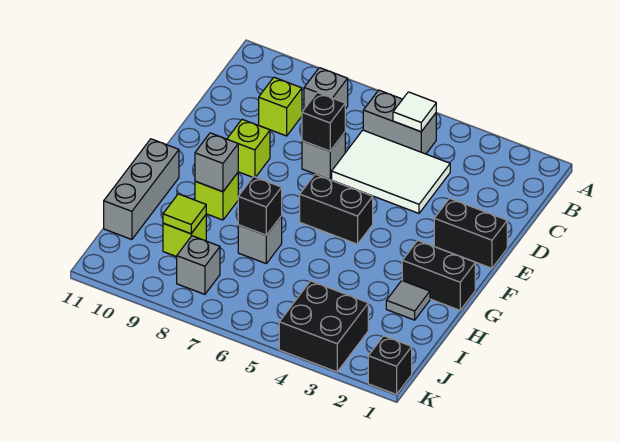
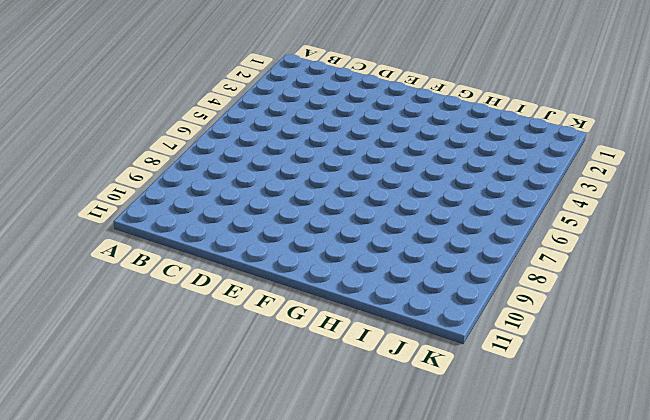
none -> grey 1x2 brick [363,90,436,154]
none -> grey 1x1 brick [304,68,348,109]
none -> white 2x3 tile [332,130,450,213]

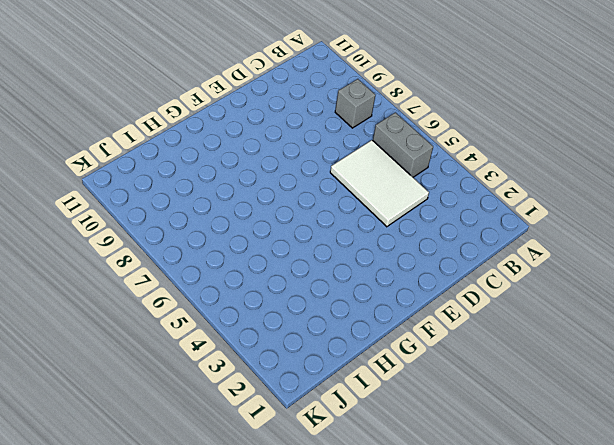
none -> lime 1x1 brick [259,77,302,136]
none -> grey 1x1 brick [302,132,345,180]
none -> black 1x2 brick [434,198,507,268]

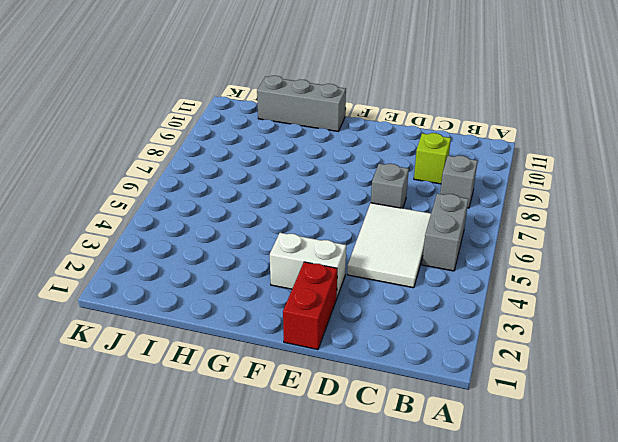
red 1x2 brick [283,262,337,350] -> black 1x2 brick [434,198,507,268]
white 1x2 brick [270,233,346,297] -> none
none -> lime 1x1 brick [227,119,270,177]
none -> black 1x2 brick [300,174,373,244]
none -> black 1x2 brick [402,241,475,310]

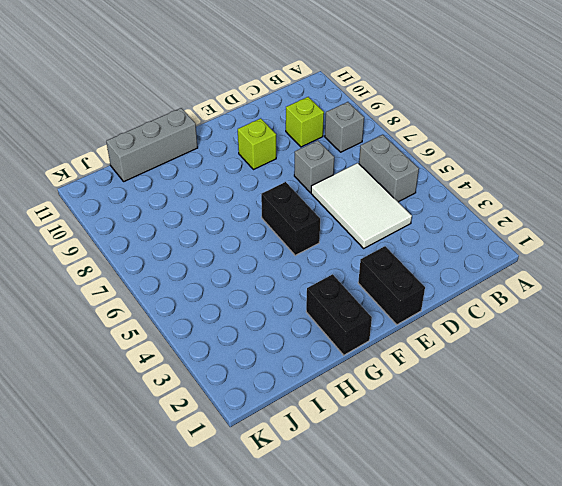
none -> lime 1x1 brick [195,173,238,220]
none -> grey 1x1 tile [386,281,430,320]
none -> grey 1x1 brick [238,216,282,263]

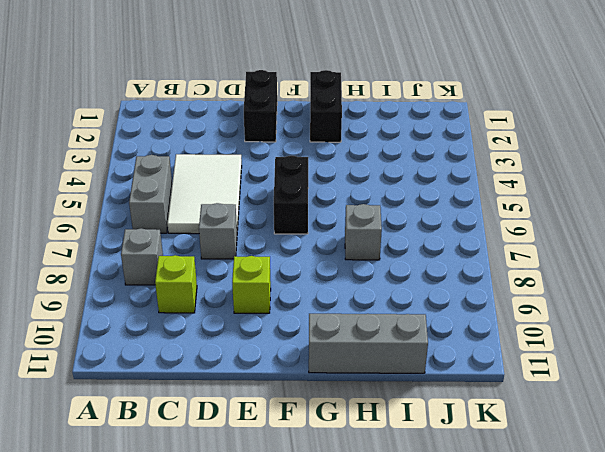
none -> lime 1x1 brick [195,173,238,220]
none -> grey 1x1 tile [386,281,430,320]
none -> lime 1x1 brick [163,215,206,257]

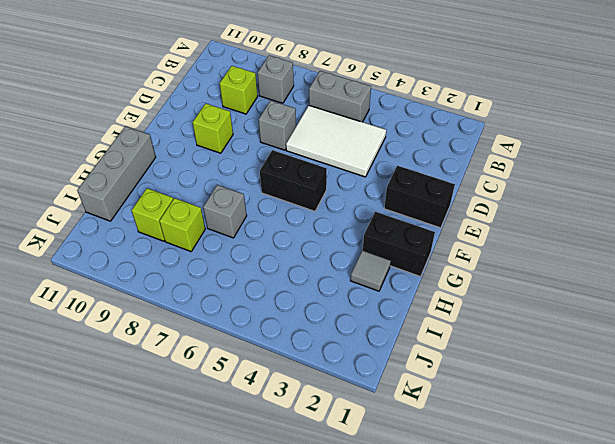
lime 1x1 brick [159,198,205,251] -> lime 1x1 brick moved to [195,173,238,220]
none -> black 2x2 brick [279,281,368,372]
none -> grey 1x1 brick [177,236,220,294]
none -> black 1x1 brick [368,336,412,395]

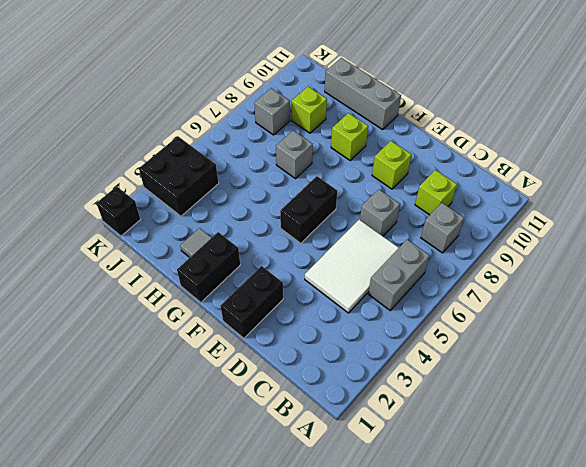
none -> white 1x1 tile [393,92,436,132]
none -> black 1x1 brick [302,92,345,151]
none -> grey 1x1 brick [195,133,238,192]

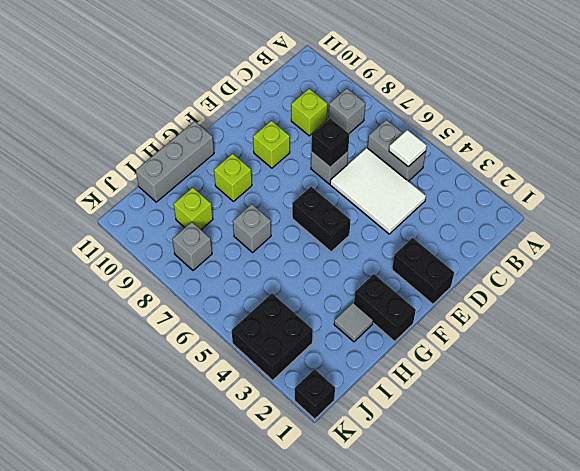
none -> grey 1x1 brick [195,133,238,192]
none -> black 1x1 brick [238,177,282,235]
none -> lime 1x1 tile [163,194,206,234]

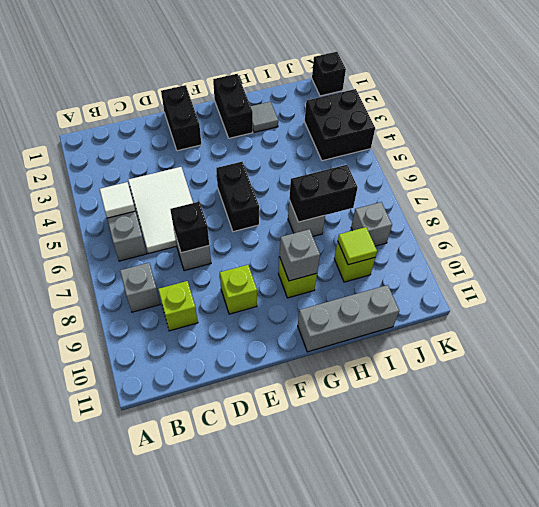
black 1x2 brick [289,165,358,222] -> black 1x1 brick [238,177,282,235]

